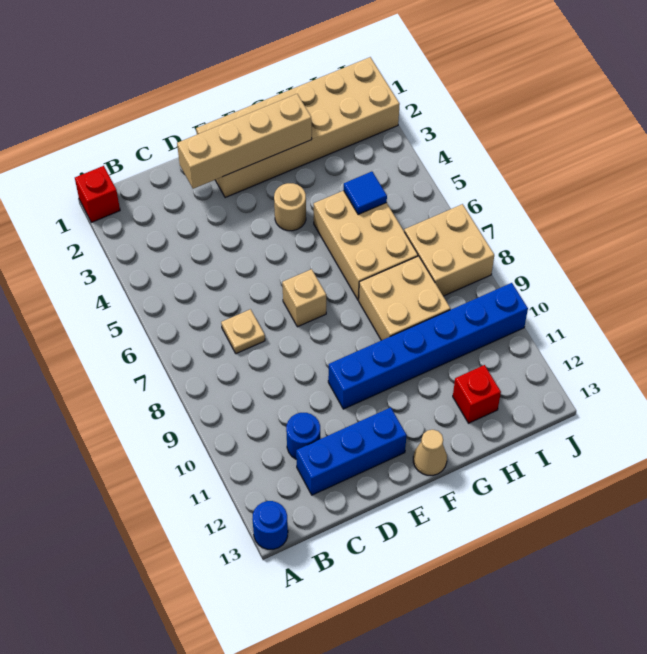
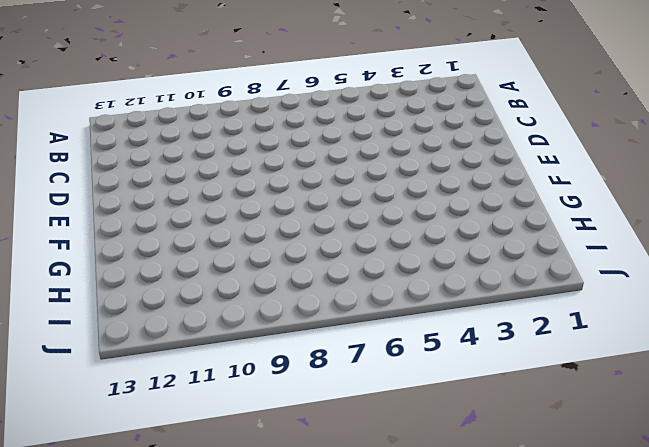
none -> red 1x1 brick [75,166,120,222]
none -> blue 1x1 round brick [252,501,288,549]
none -> tan 1x1 plate [221,309,265,354]

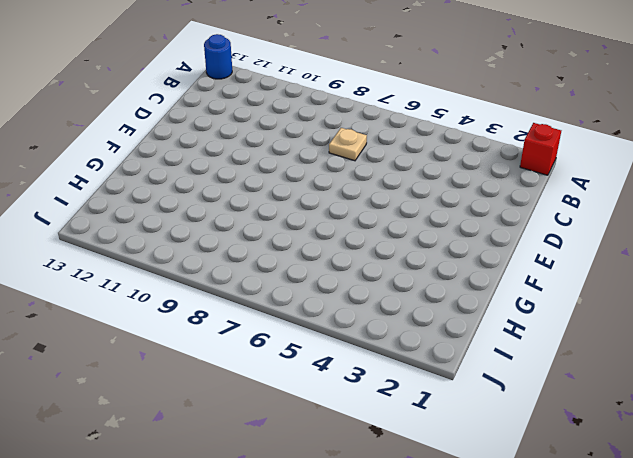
none -> blue 1x1 round brick [286,413,320,459]
none -> blue 1x3 brick [296,407,407,495]
none -> tan 2x6 brick [196,57,400,198]

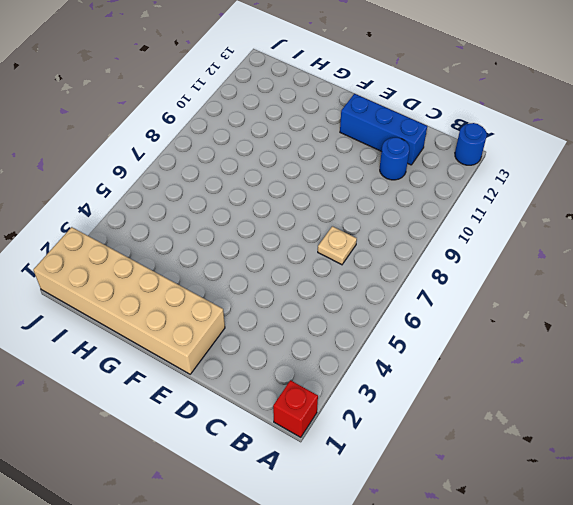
none -> tan 1x1 brick [282,269,326,327]
none -> blue 1x6 brick [328,283,528,409]
none -> tan 1x1 round brick [274,183,306,231]

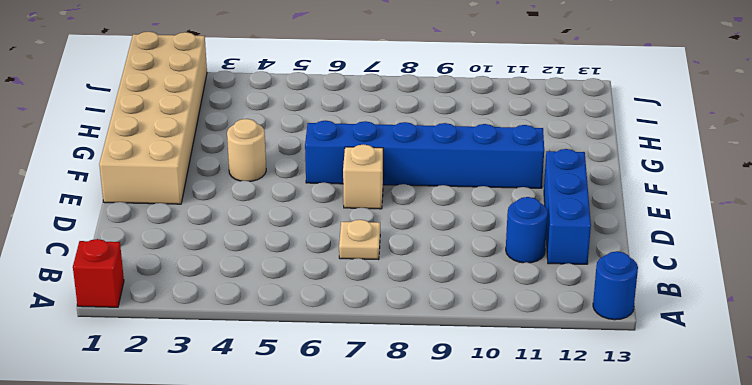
blue 1x6 brick [305,121,544,188] -> blue 1x6 brick turned to [328,283,528,409]
none -> tan 1x1 cone [413,430,447,475]
none -> tan 2x3 brick [314,191,418,300]
none -> tan 2x2 brick [359,256,450,340]

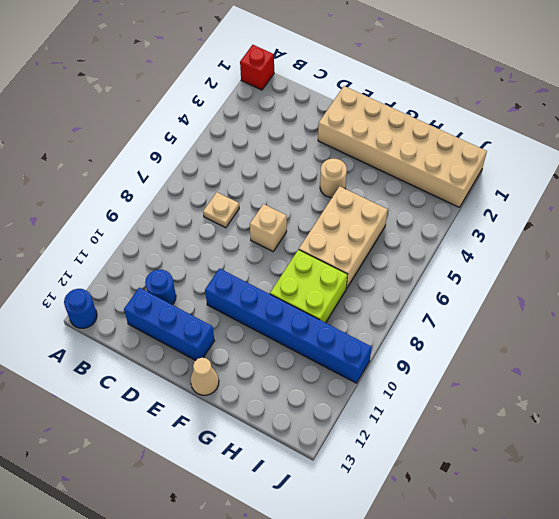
lime 2x2 brick [270,250,348,323] -> tan 2x2 brick [359,256,450,340]
none -> red 1x1 brick [453,365,501,423]
none -> tan 2x2 brick [404,204,494,296]
none -> tan 1x4 brick [177,94,312,189]

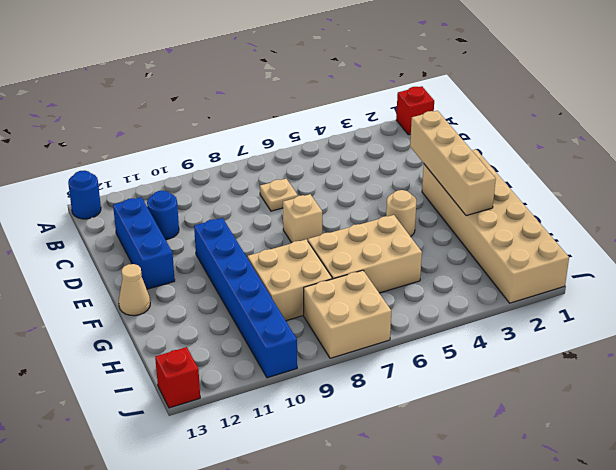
red 1x1 brick [155,347,200,408] -> red 1x1 brick moved to [453,365,501,423]
none -> blue 1x1 tile [344,171,387,215]

